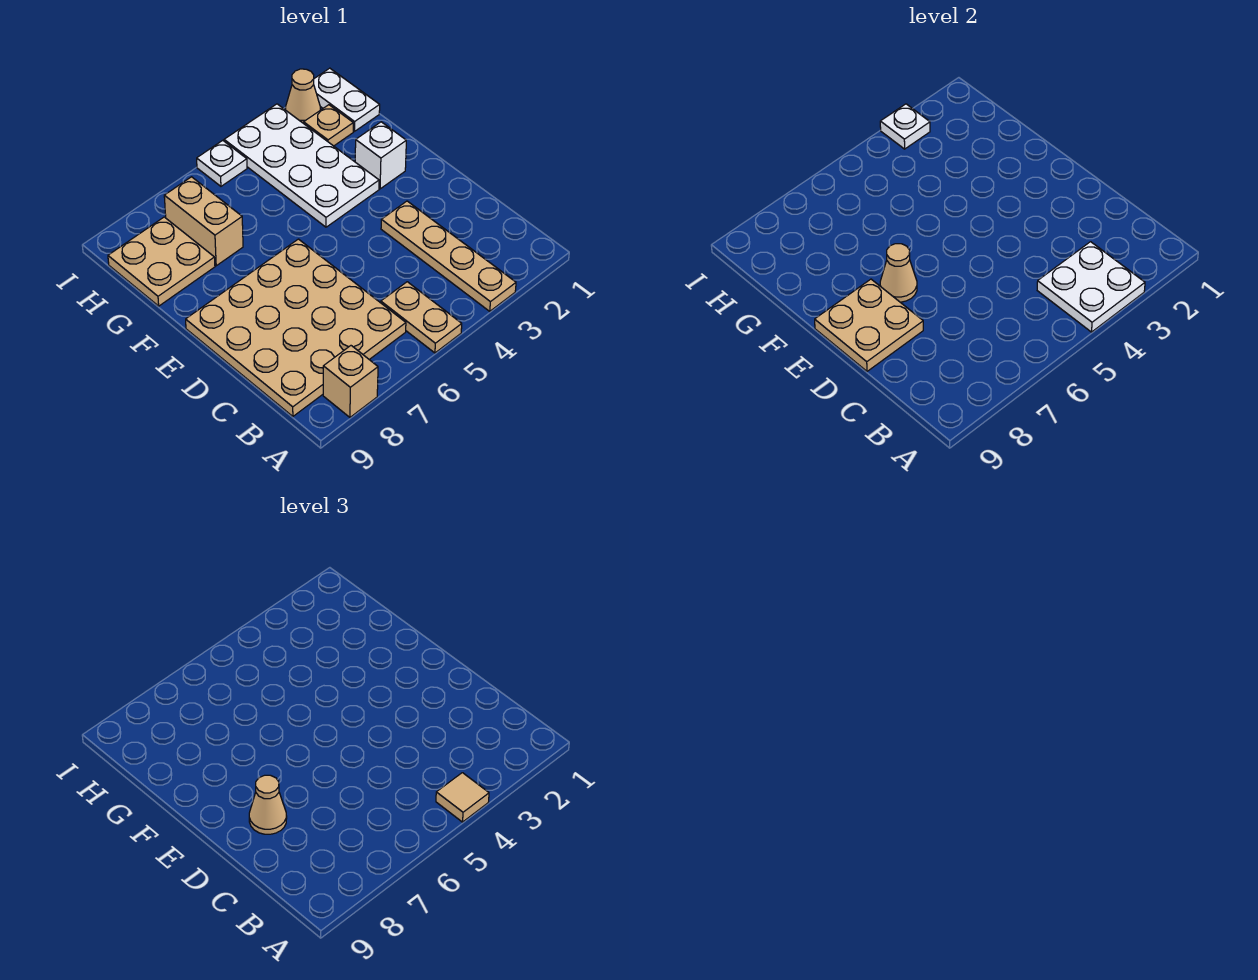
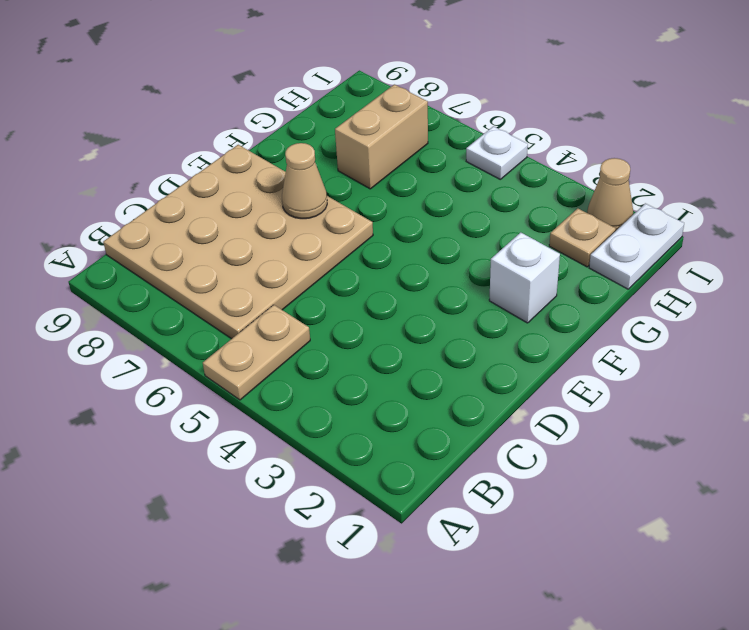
none -> tan 1x4 plate [381,201,516,311]
none -> tan 1x1 brick [323,346,378,417]
none -> white 2x4 plate [224,104,379,227]

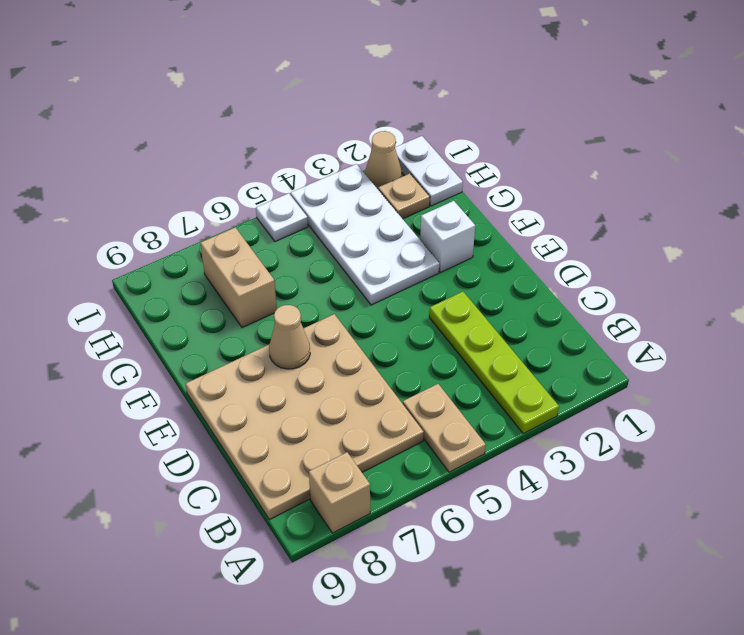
lime 1x4 plate [429,292,559,434] -> tan 1x4 plate [381,201,516,311]
none -> tan 2x2 plate [108,217,215,306]
none -> white 2x2 plate [1037,242,1145,332]
none -> tan 2x2 plate [815,279,923,371]

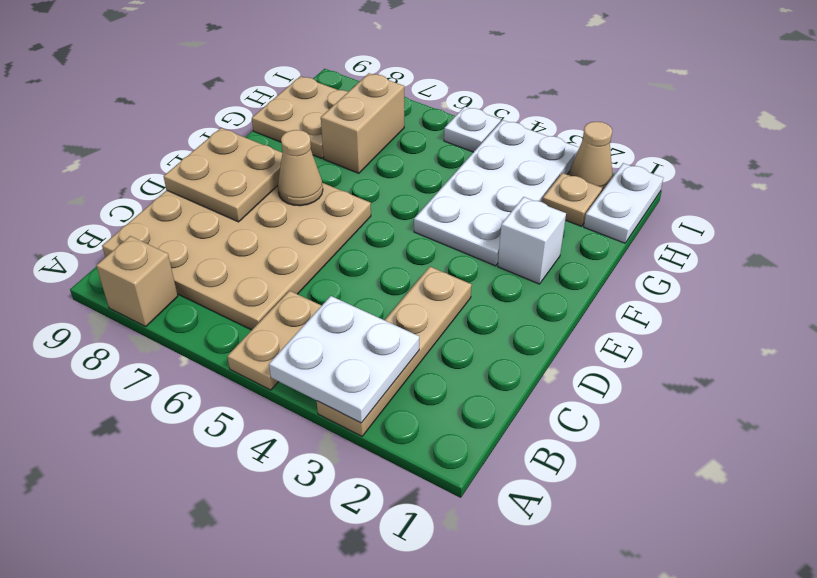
none -> white 1x1 plate [880,104,930,149]
none -> tan 1x1 tile [436,773,489,822]
none -> tan 1x1 cone [249,775,287,834]

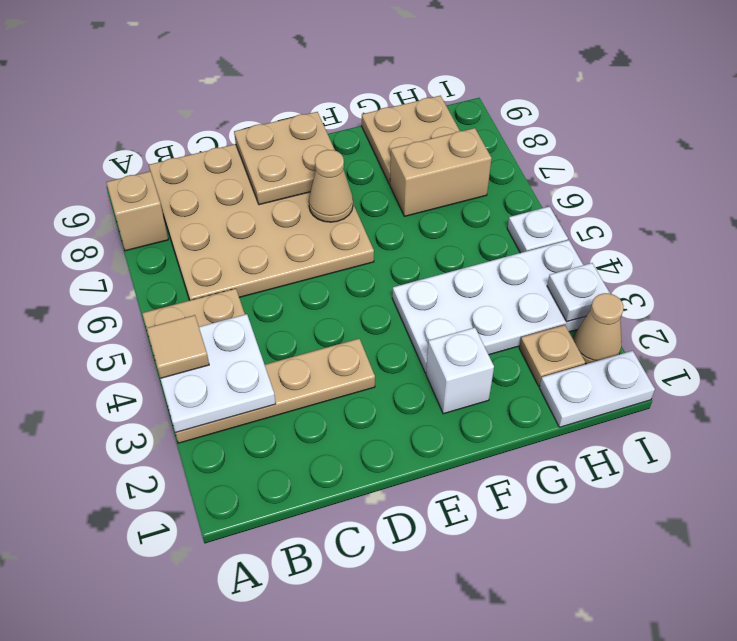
none -> tan 1x1 cone [249,775,287,834]

